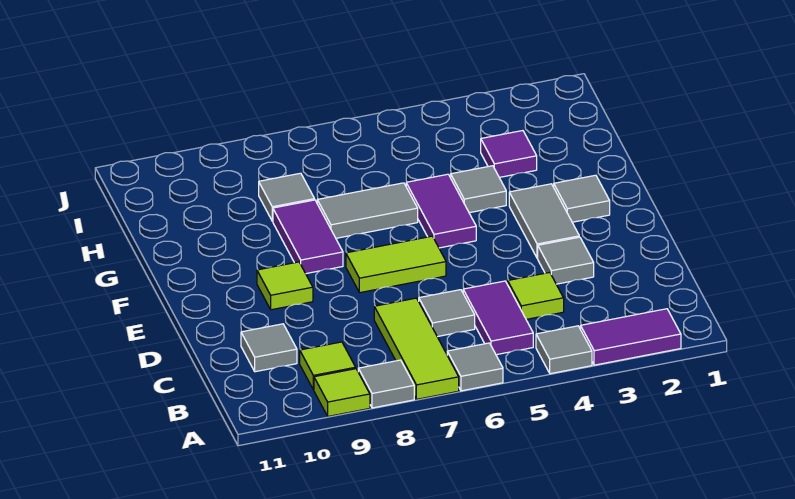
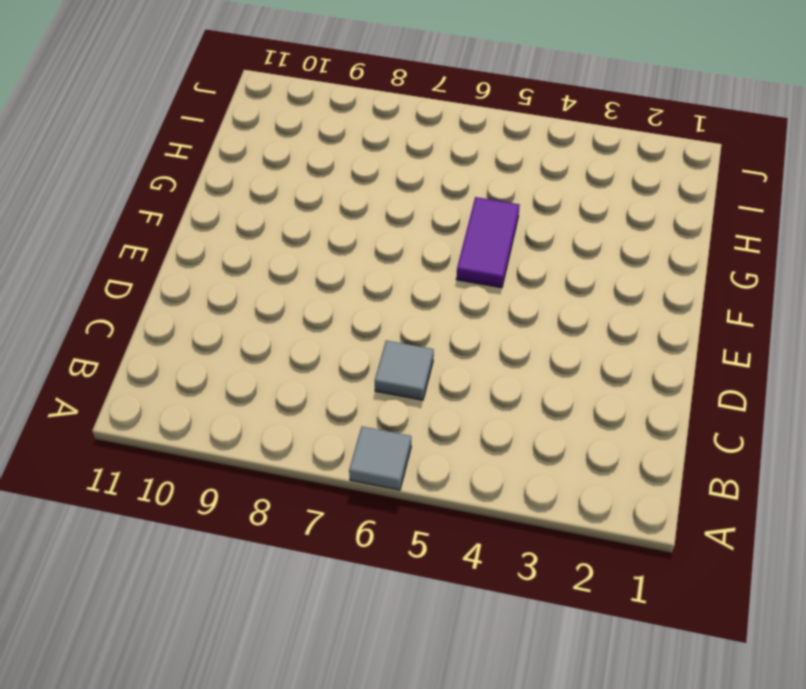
none -> purple 1x2 tile [581,309,681,365]
none -> grey 1x1 tile [536,326,592,374]
none -> lime 1x3 tile [374,298,459,399]

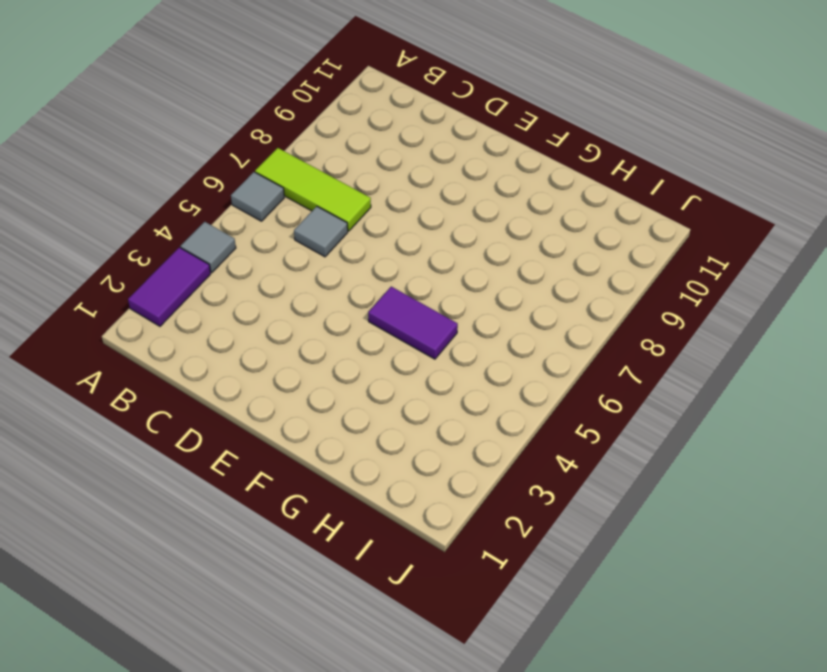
none -> grey 1x1 tile [358,360,414,408]
none -> lime 1x1 tile [314,369,370,416]
none -> purple 1x2 tile [463,281,533,355]

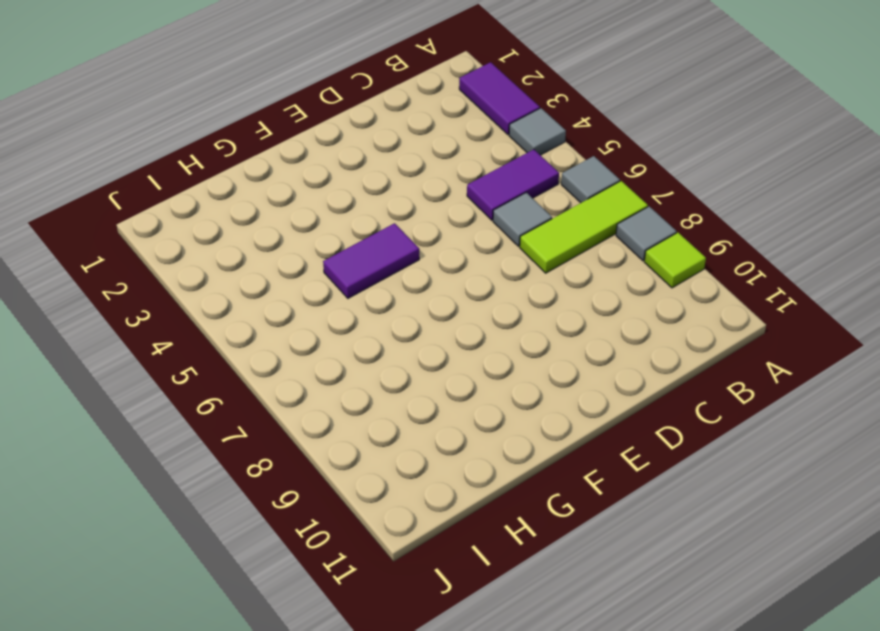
none -> lime 1x1 tile [300,342,356,390]
none -> lime 1x1 tile [508,272,564,319]
none -> grey 1x1 tile [241,324,297,372]

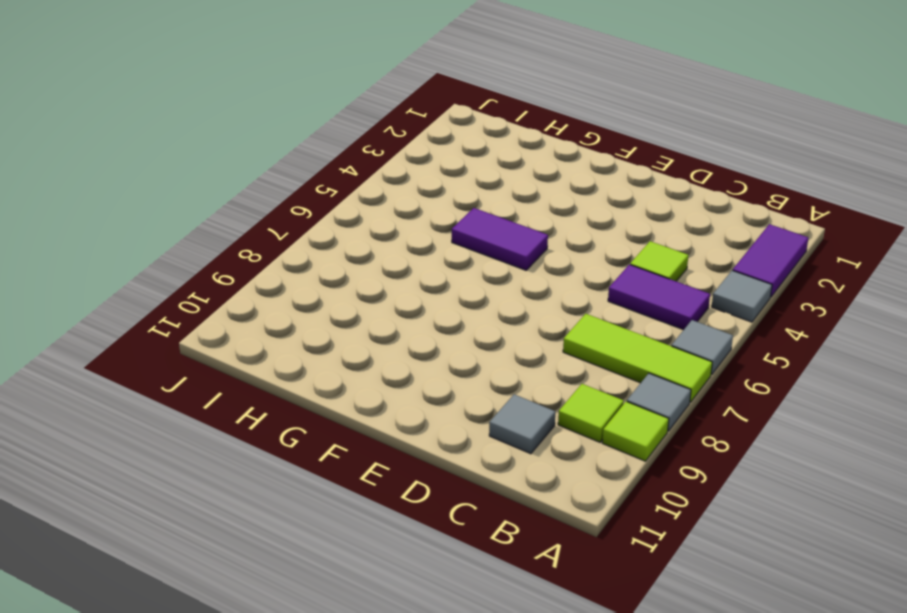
none -> grey 1x1 tile [419,290,475,337]
none -> grey 1x1 tile [538,237,594,284]
none -> grey 1x2 tile [509,184,579,258]

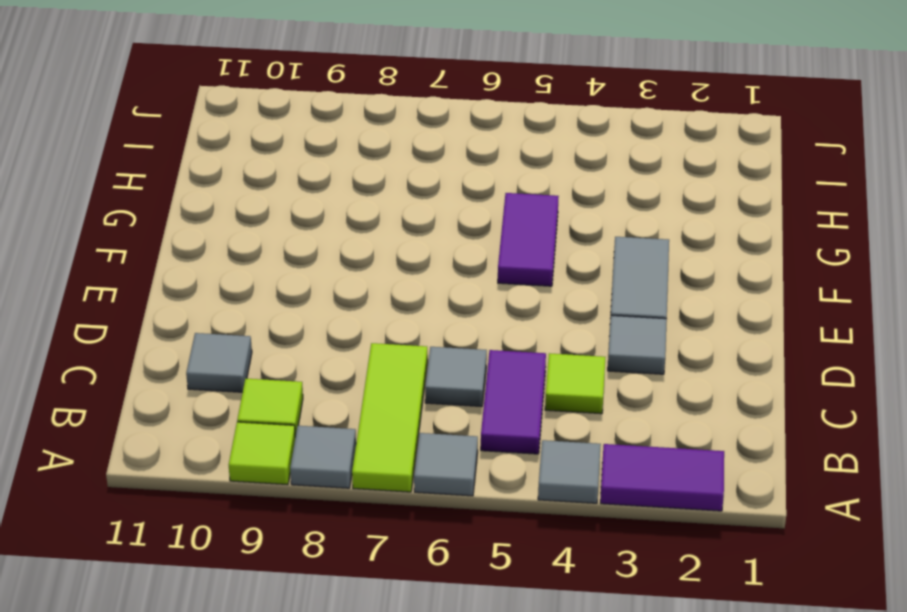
none -> lime 1x2 tile [346,236,446,293]
none -> lime 1x1 tile [257,262,313,310]
none -> grey 1x1 tile [554,175,610,222]

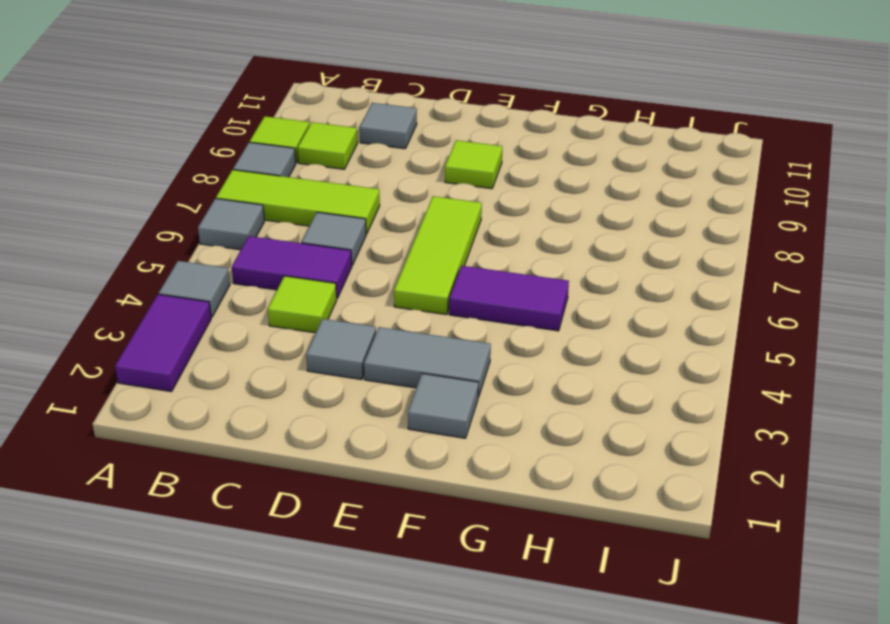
lime 1x3 tile [394,196,482,315] -> lime 1x2 tile [346,236,446,293]
none -> purple 1x2 tile [273,200,343,274]
none -> grey 1x1 tile [451,166,506,213]
none -> grey 1x2 tile [317,183,418,238]

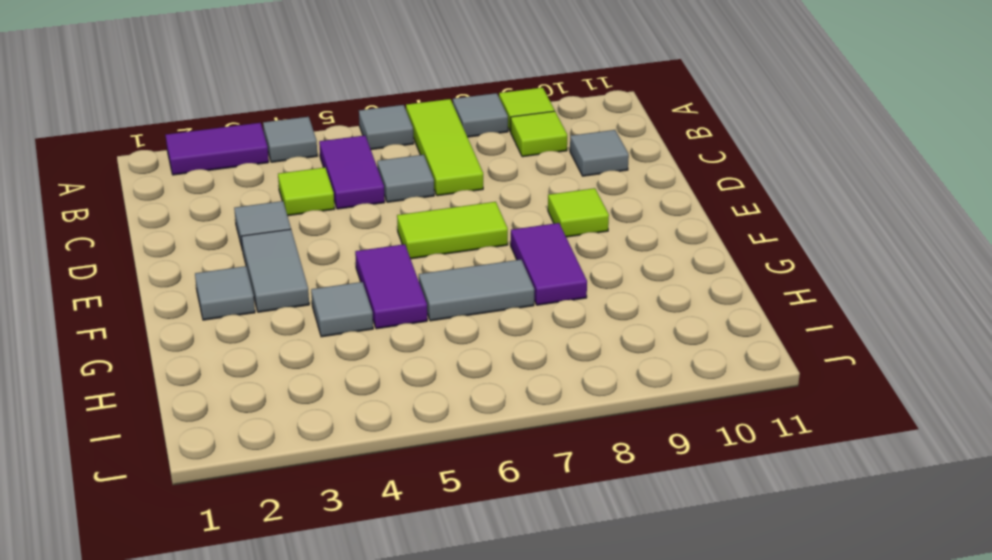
none -> purple 1x1 tile [481,131,537,177]
none -> grey 1x1 tile [259,173,315,221]

